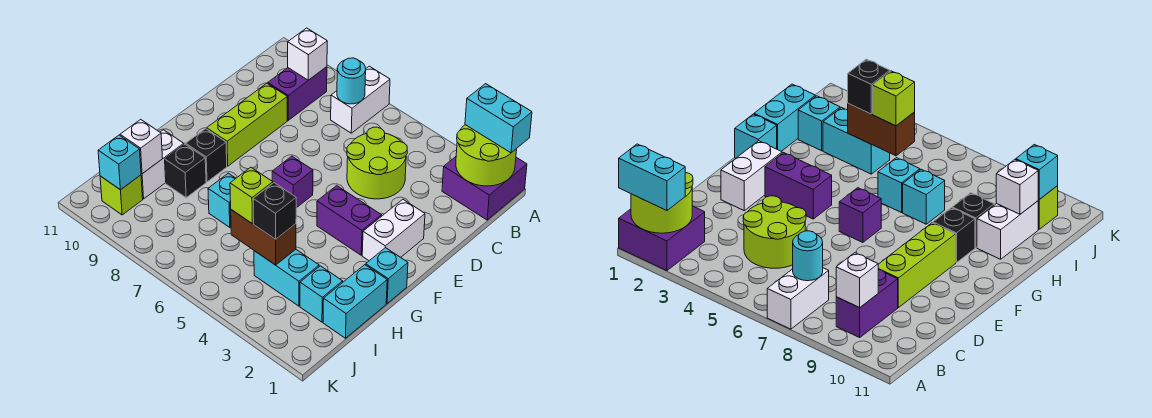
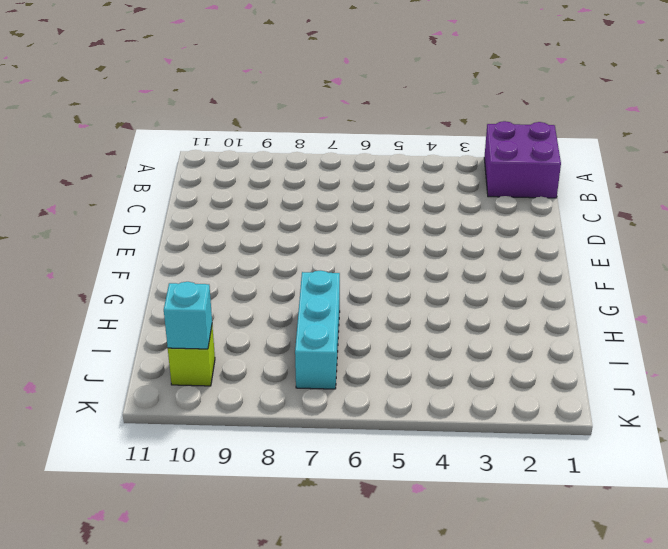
cyan 1x3 brick [295,270,340,389] -> cyan 1x1 brick [208,173,236,227]
none -> white 1x2 brick [331,66,390,133]
none -> purple 1x2 brick [268,67,327,120]
none -> lime 2x2 round brick [347,127,407,199]

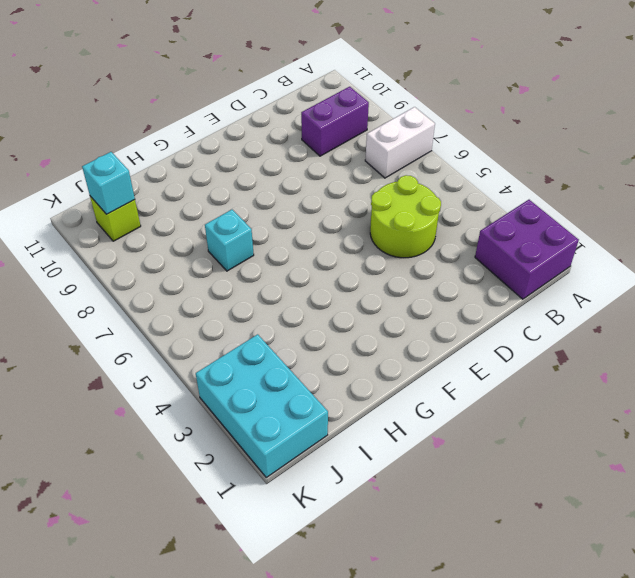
cyan 2x3 brick [196,334,328,477] -> none
none -> lime 1x3 brick [207,83,287,166]
none -> white 1x2 brick [362,200,425,261]
none -> purple 1x2 brick [317,186,381,255]

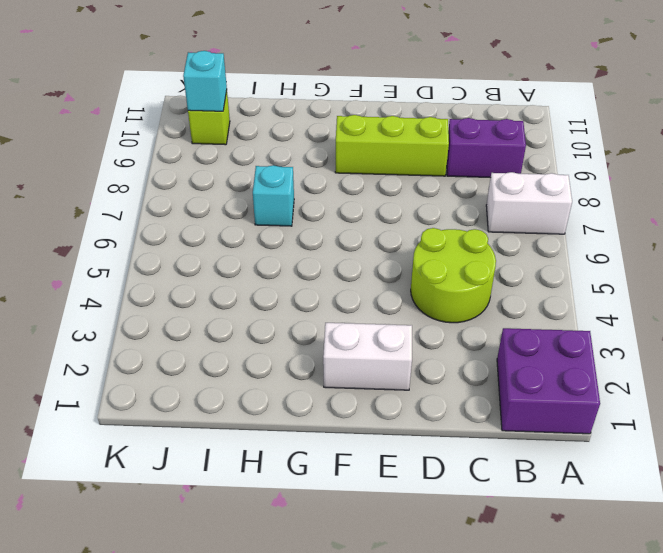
none -> purple 1x2 brick [317,186,381,255]
none -> purple 1x1 brick [272,156,313,208]
none -> cyan 1x1 brick [366,248,408,303]

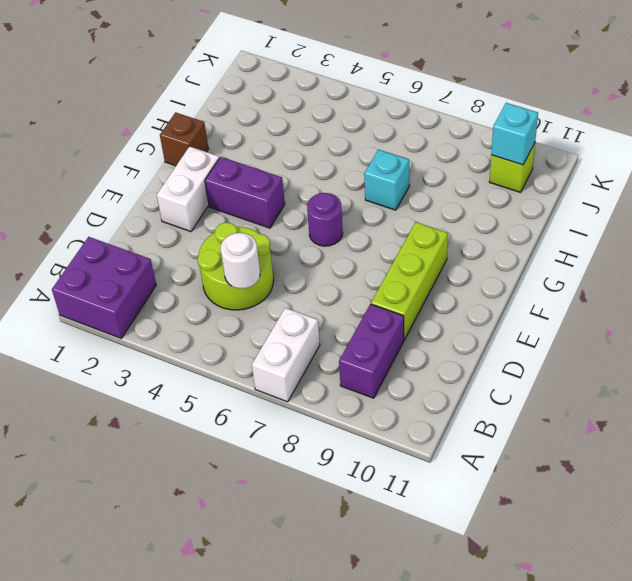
white 1x1 round brick [221,233,260,289] -> none
purple 1x1 round brick [307,193,343,246] -> purple 1x1 brick [272,156,313,208]
brown 1x1 brick [160,112,208,166] -> cyan 1x1 brick [366,248,408,303]
none -> black 1x1 brick [186,129,227,182]
none -> cyan 1x2 brick [323,265,387,338]
none -> cyan 1x1 brick [878,158,920,213]

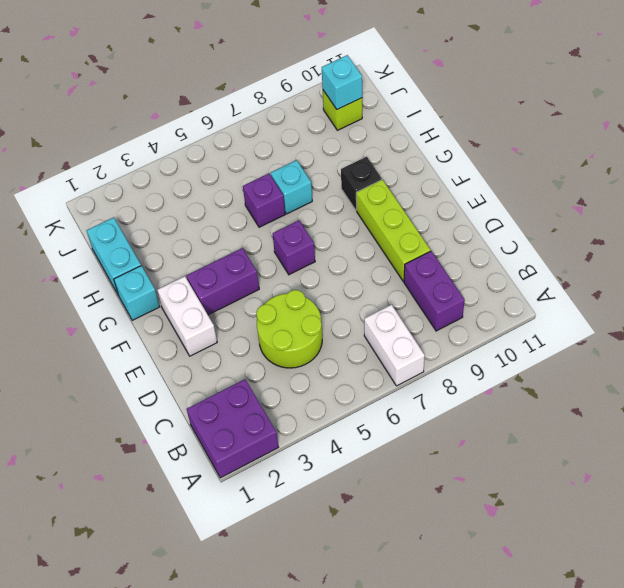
purple 1x1 brick [243,174,285,227] -> cyan 1x1 brick [878,158,920,213]
none -> black 1x1 brick [165,144,206,198]
none -> white 1x2 brick [141,130,184,199]
none -> cyan 1x1 brick [300,266,343,322]

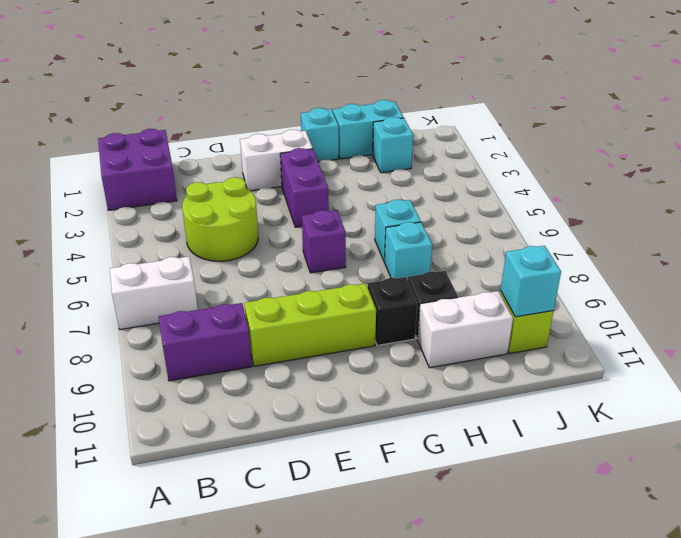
none -> cyan 1x2 brick [254,250,319,306]
none -> lime 2x2 round brick [456,125,517,186]
none -> cyan 1x1 round brick [337,58,366,104]

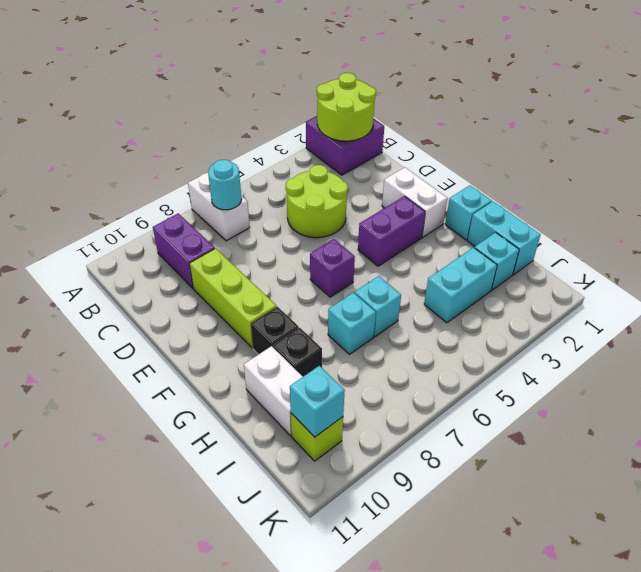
none -> white 1x1 brick [288,28,327,80]
none -> brown 1x2 brick [231,210,296,265]
none -> white 1x1 brick [120,119,163,174]

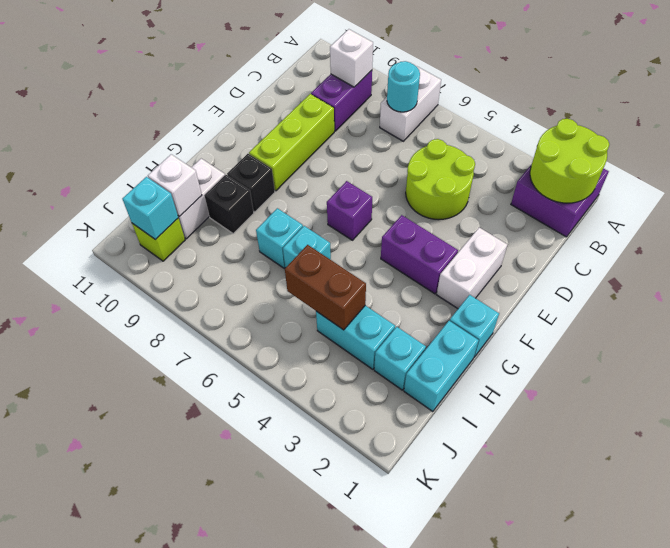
none -> cyan 1x2 brick [465,84,532,153]
none -> black 1x1 brick [253,183,296,239]
none -> lime 1x1 brick [230,167,273,224]

